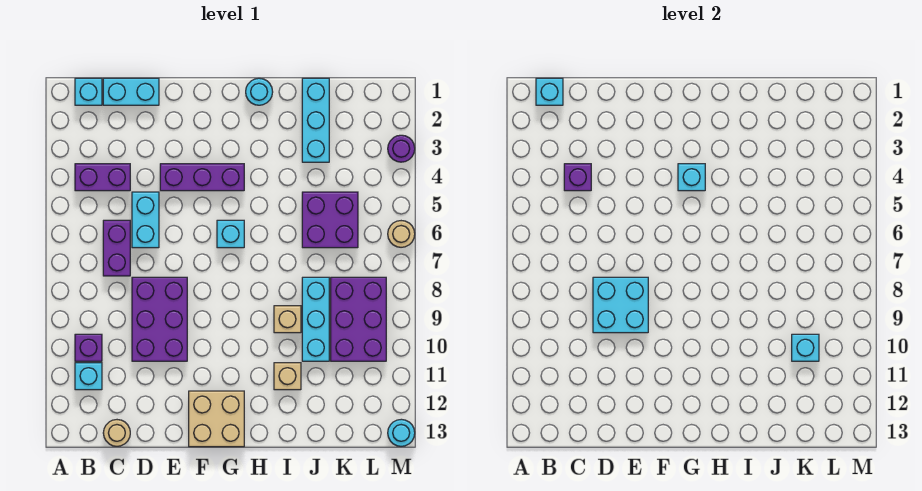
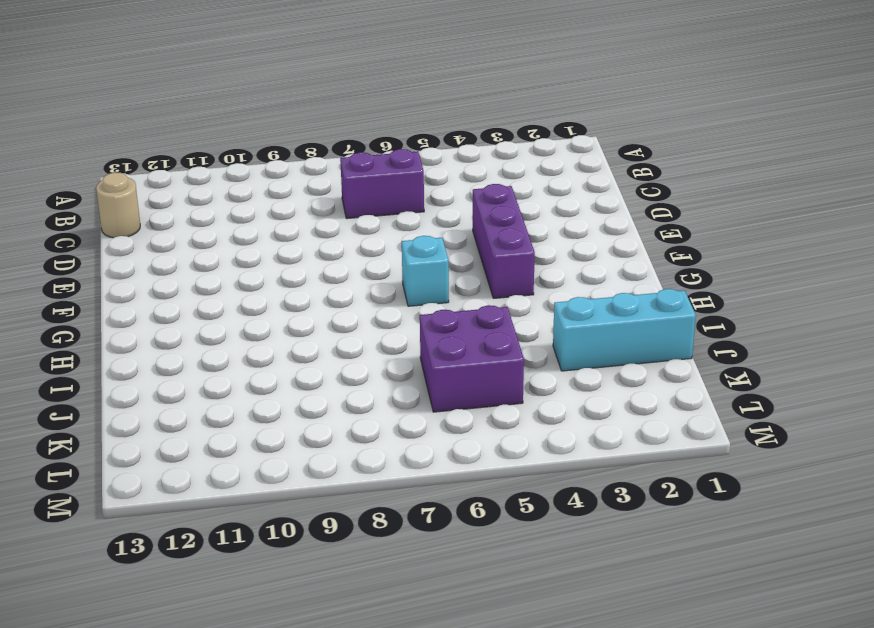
none -> cyan 1x1 brick [75,78,102,105]
none -> purple 1x2 brick [75,164,130,191]
none -> purple 1x1 brick [75,334,102,361]

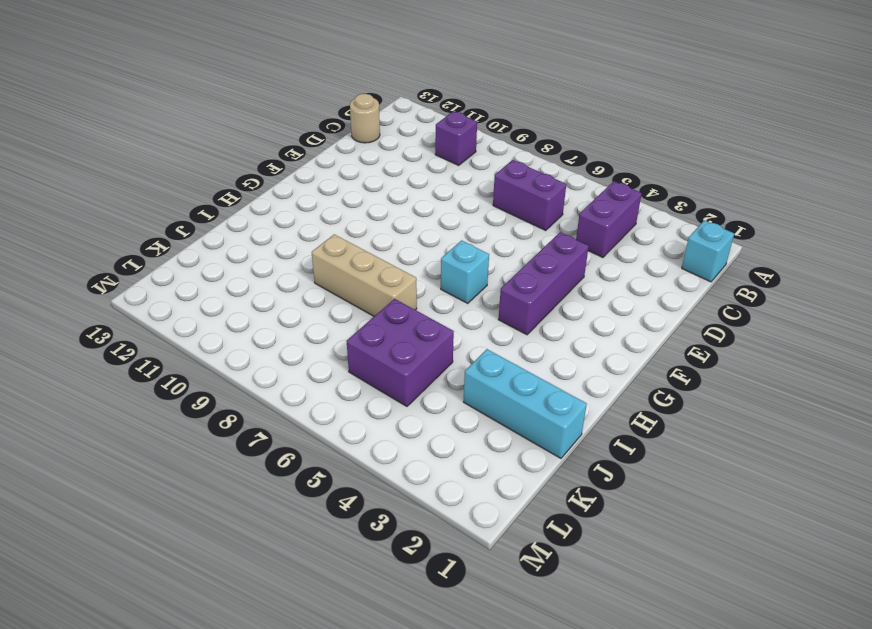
tan 1x3 brick [312,234,417,316] -> tan 1x1 brick [274,306,301,333]
none -> cyan 1x1 brick [75,363,102,390]
none -> cyan 1x2 brick [103,78,159,105]
none -> cyan 1x2 brick [132,192,159,248]

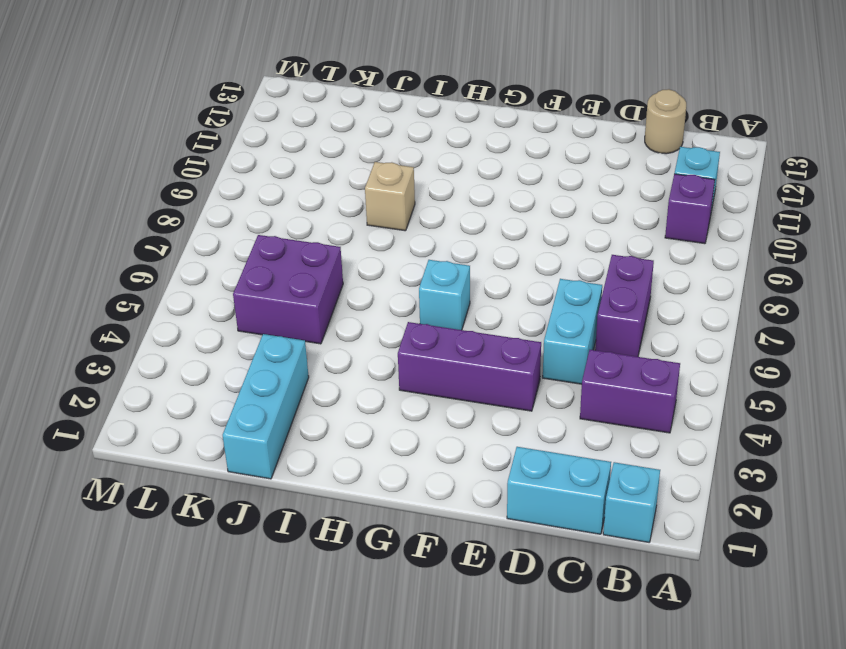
none -> purple 2x3 brick [132,277,187,361]
none -> tan 2x2 brick [189,391,244,447]
none -> cyan 1x1 round brick [246,78,273,105]

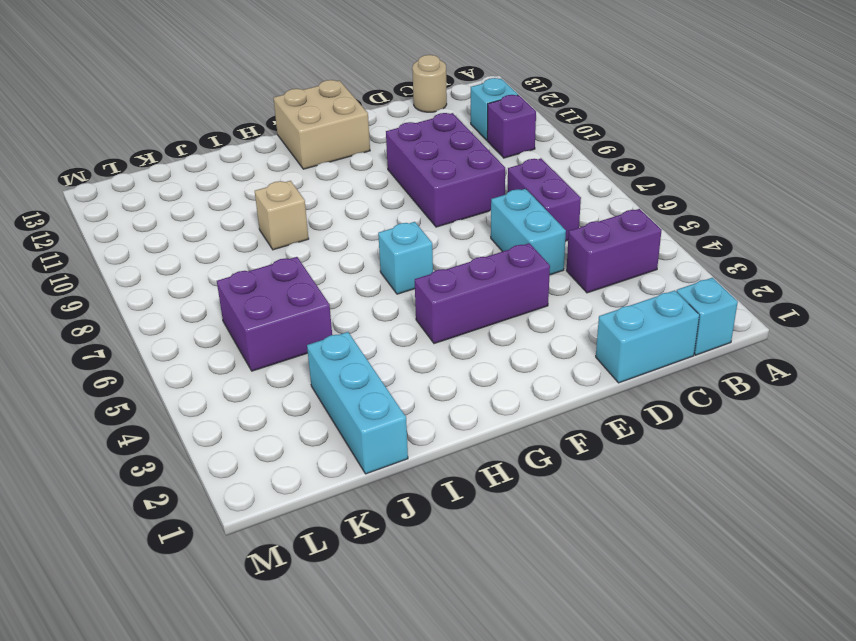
none -> cyan 1x1 round brick [246,78,273,105]
none -> tan 1x1 brick [274,363,301,390]
none -> cyan 1x3 brick [302,277,329,361]

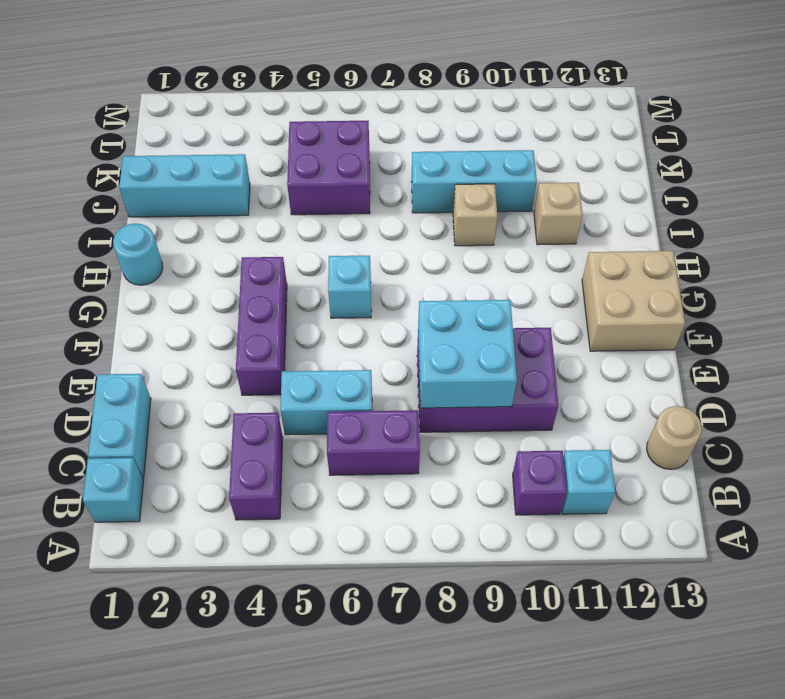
none -> purple 2x3 brick [331,277,386,361]
none -> purple 1x1 round brick [388,135,415,162]
none -> tan 1x1 round brick [388,221,415,247]

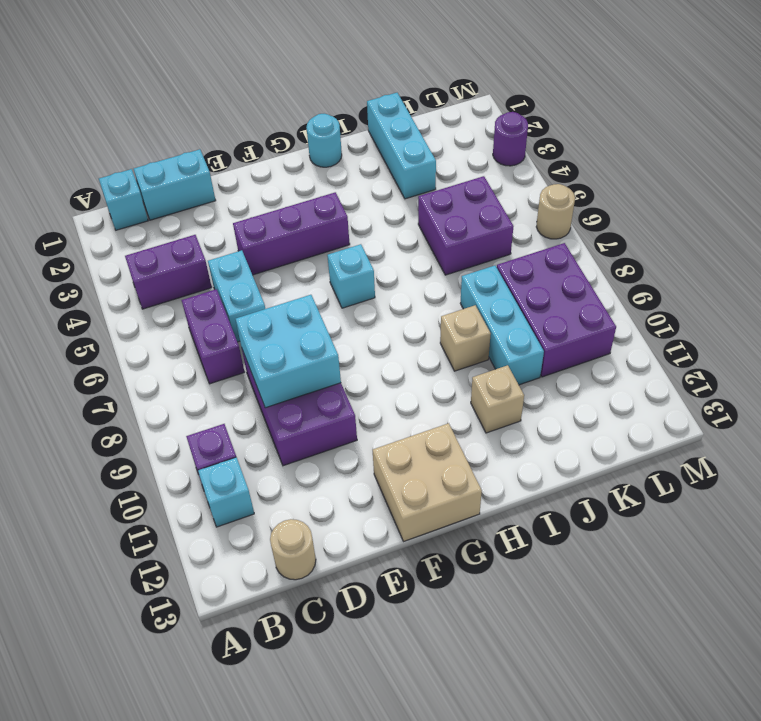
none -> cyan 1x1 round brick [388,419,415,446]
none -> cyan 1x1 brick [536,78,563,105]
none -> purple 1x1 brick [564,164,591,191]

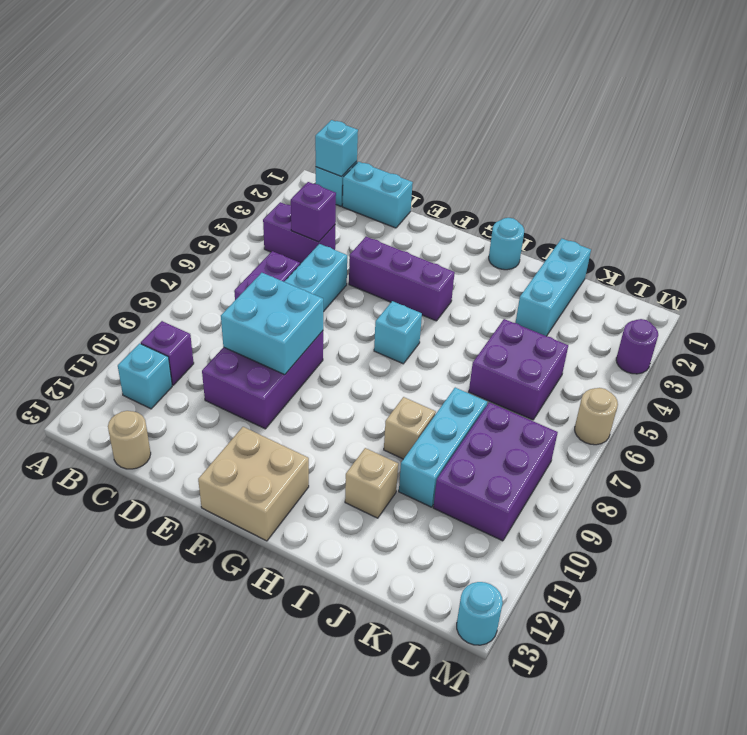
none -> cyan 1x1 brick [678,164,705,191]
none -> cyan 1x1 brick [792,334,819,361]

